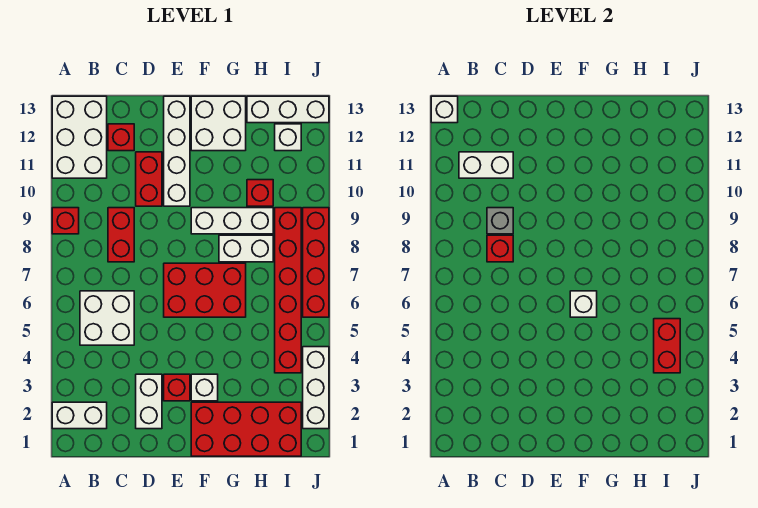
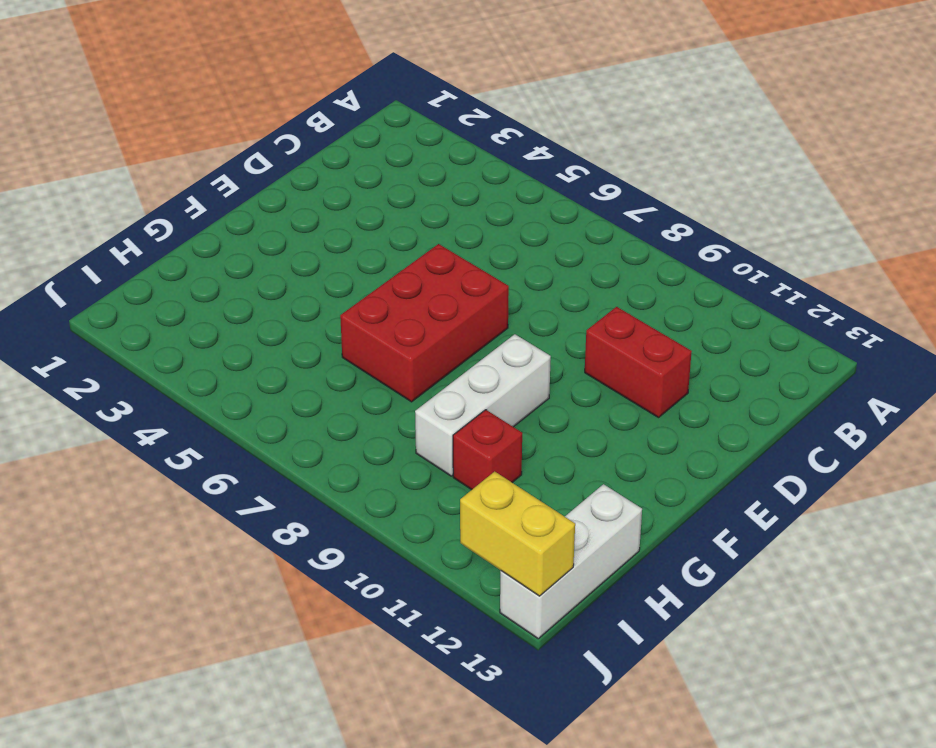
yellow 1x2 brick [460,471,575,596] -> none
none -> white 1x2 brick [52,402,107,429]
none -> red 1x1 brick [52,208,79,234]
none -> white 2x3 brick [52,96,107,178]

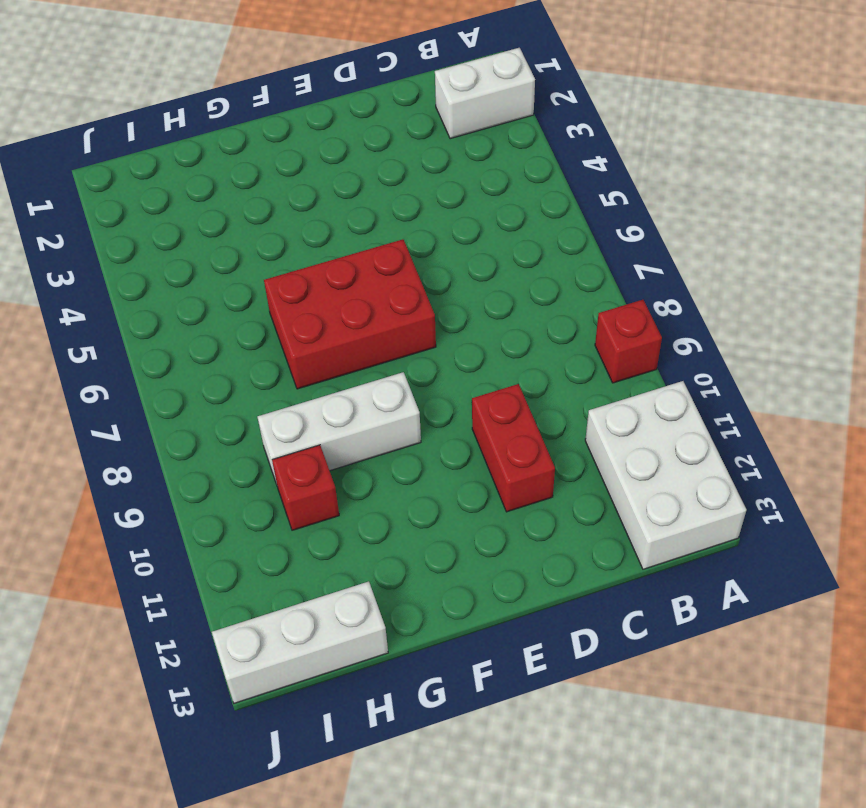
none -> white 2x2 brick [80,291,134,345]
none -> red 1x2 brick [108,208,134,262]
none -> red 1x1 brick [108,124,134,151]

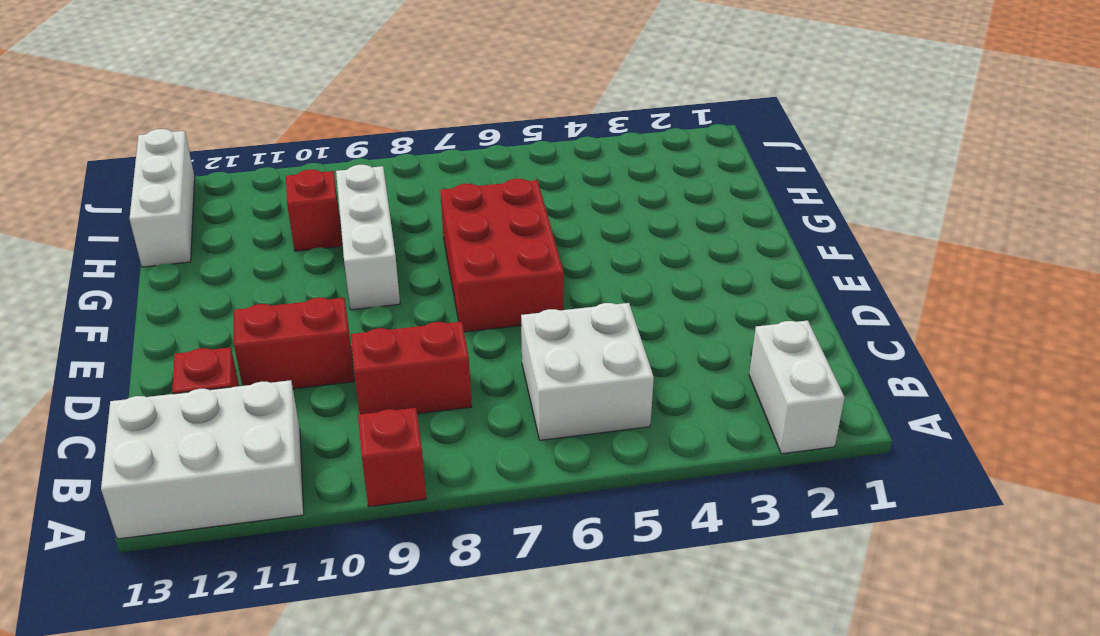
none -> white 1x2 brick [136,374,162,429]
none -> red 1x1 brick [164,374,190,401]
none -> white 1x4 brick [164,96,190,206]

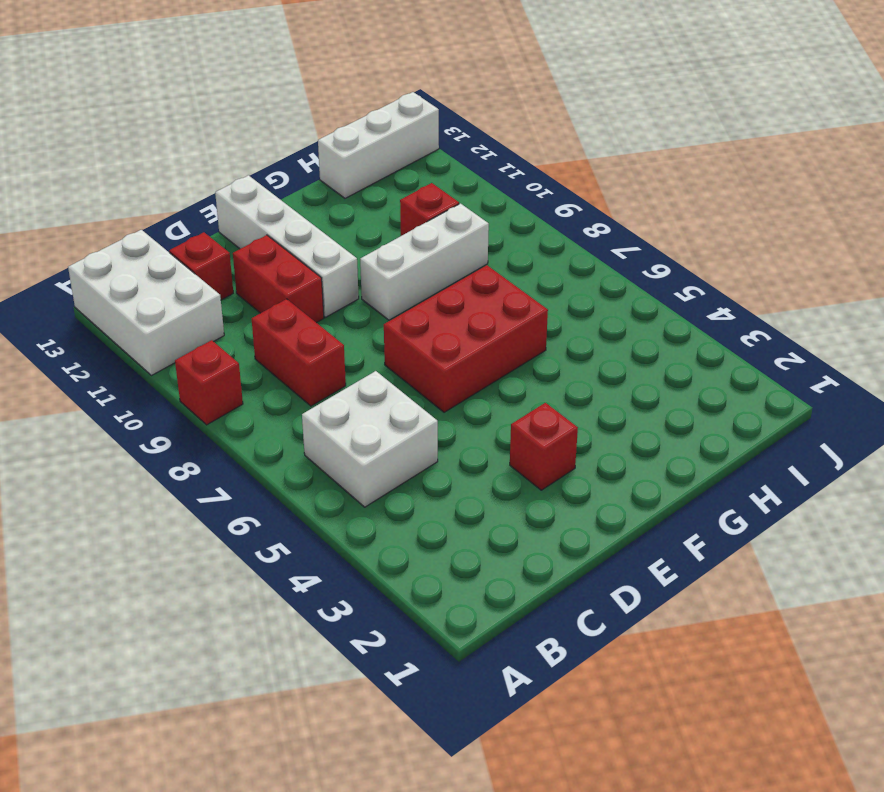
none -> white 1x2 brick [52,402,107,429]
none -> white 1x2 brick [136,374,162,429]
none -> red 2x4 brick [191,402,301,456]

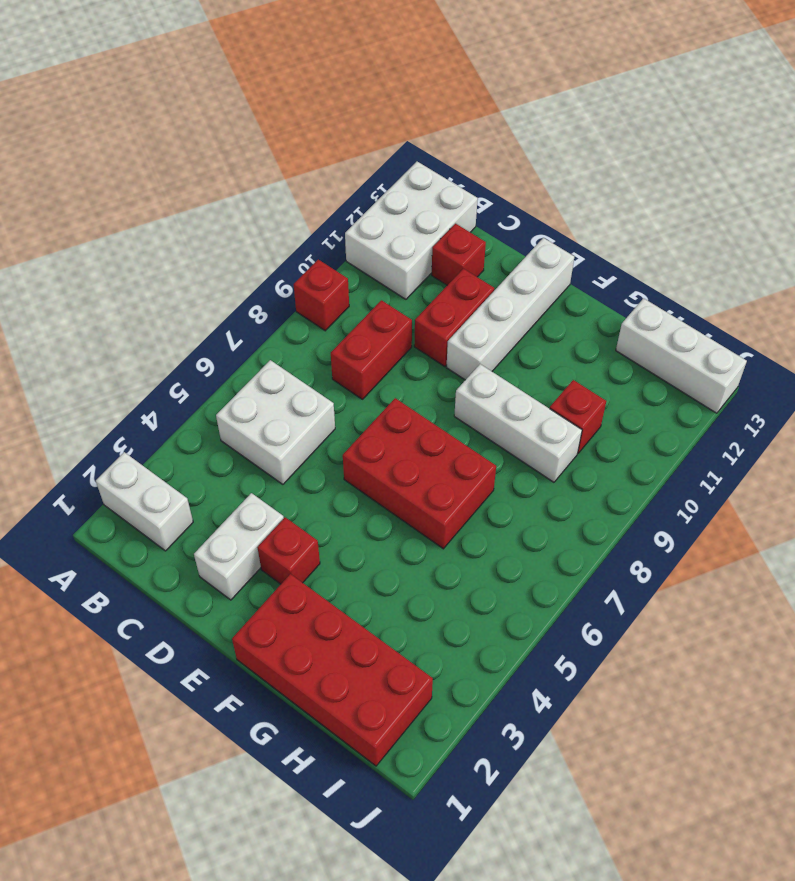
none -> white 1x1 brick [191,374,218,401]
none -> white 2x2 brick [191,96,246,151]
none -> white 1x2 brick [219,235,273,262]

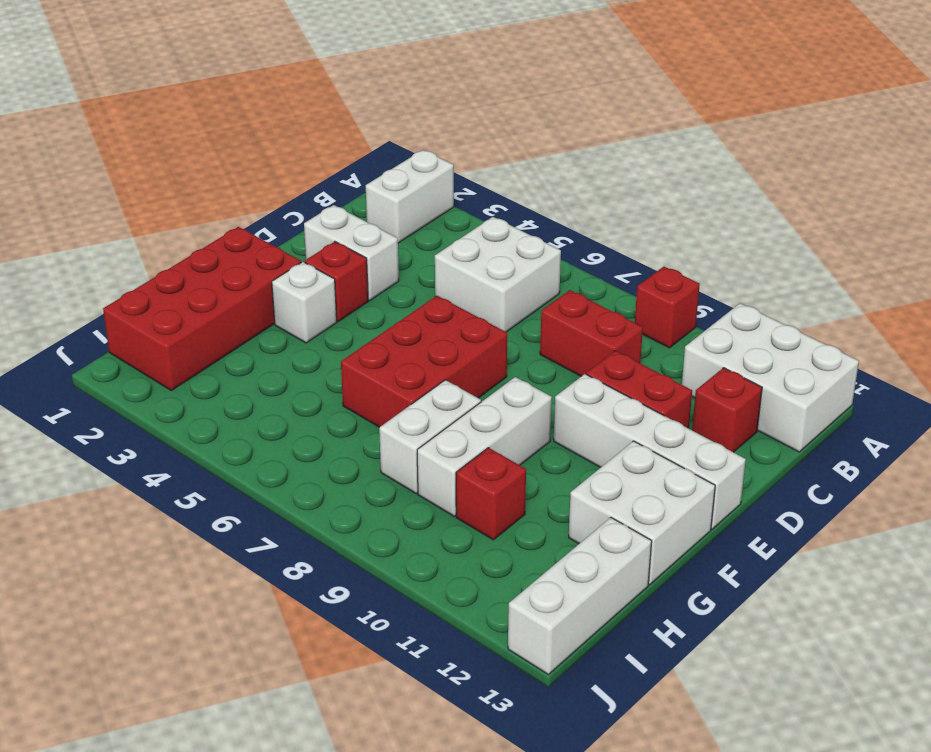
none -> red 1x6 brick [275,208,301,373]
none -> white 1x1 brick [275,124,301,151]
none -> white 1x3 brick [303,347,329,429]

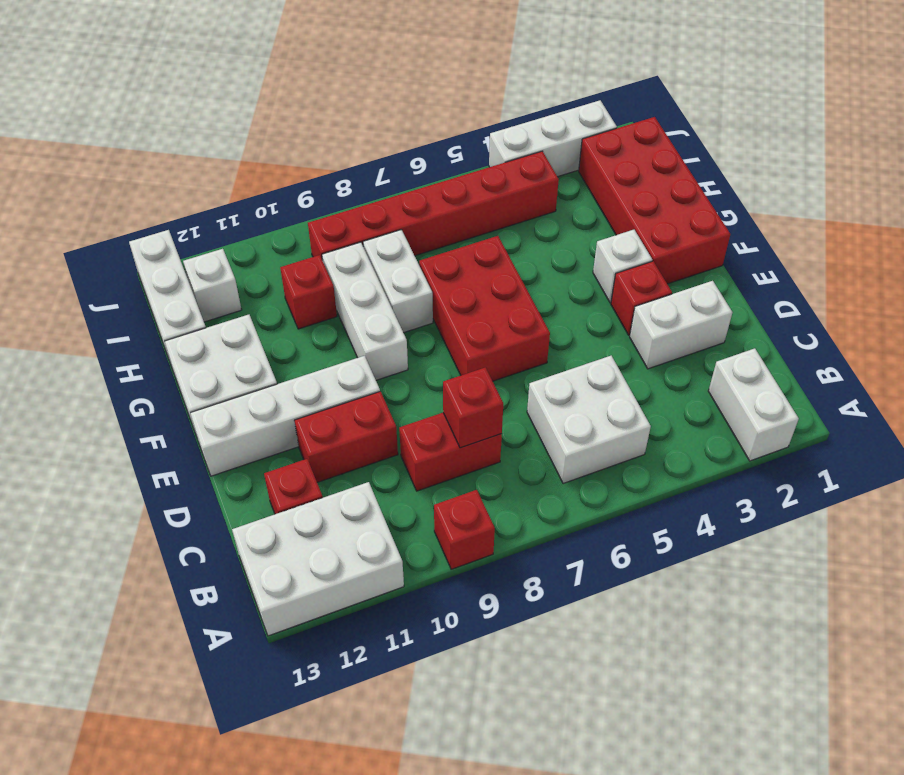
none -> red 1x4 brick [303,208,329,317]
none -> white 1x1 brick [431,96,458,123]
none -> white 1x2 brick [459,152,513,178]

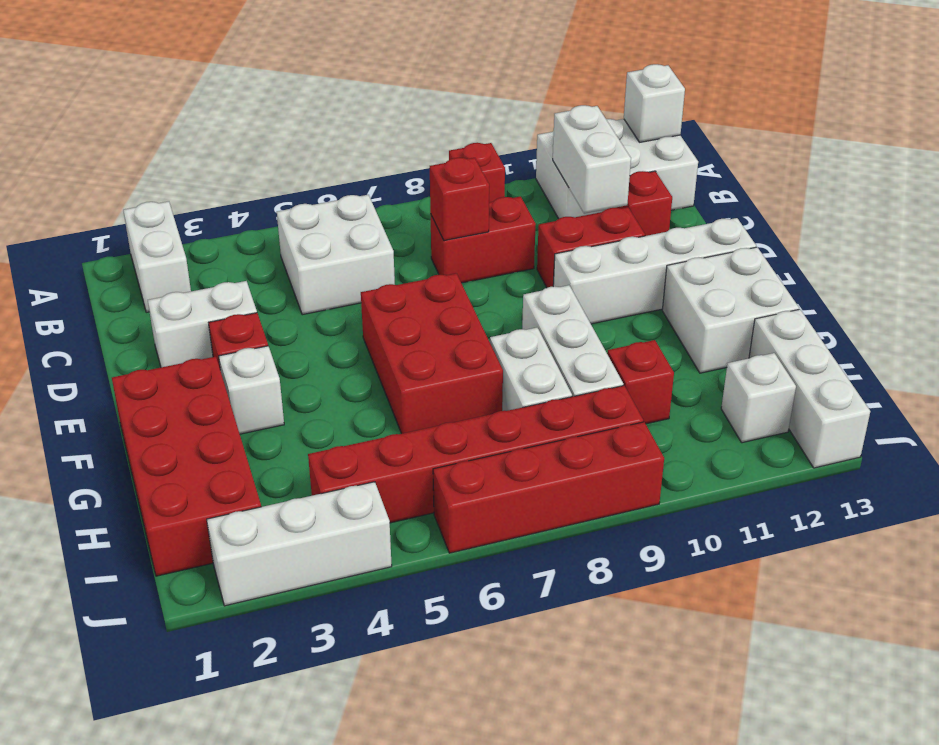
none -> grey 1x1 brick [487,208,513,234]
none -> white 1x1 brick [570,291,597,317]
none -> red 1x2 brick [654,319,680,373]

